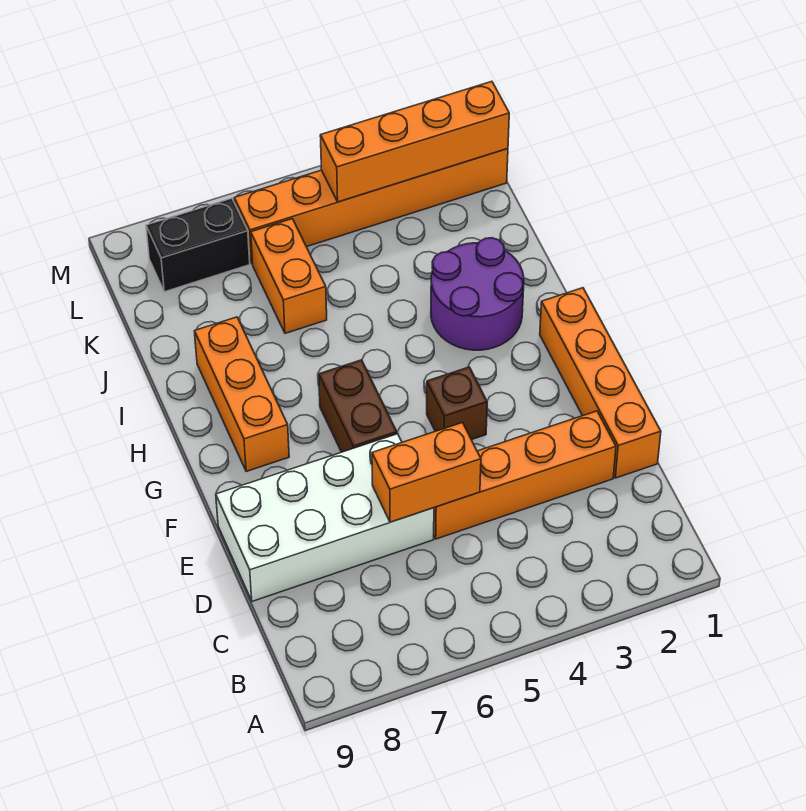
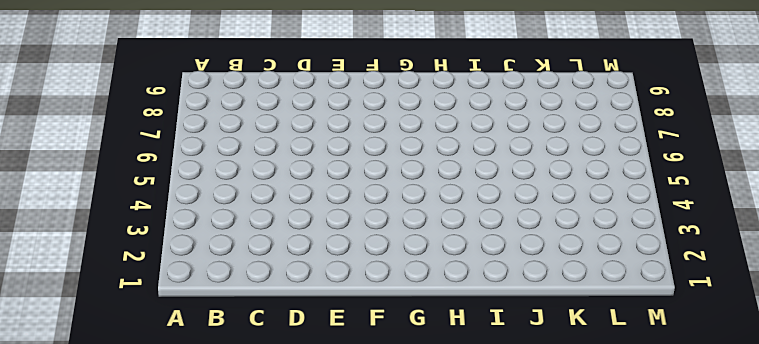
none -> orange 1x4 brick [540,288,661,478]
none -> orange 1x4 brick [434,411,616,539]
none -> white 2x4 brick [216,434,434,601]

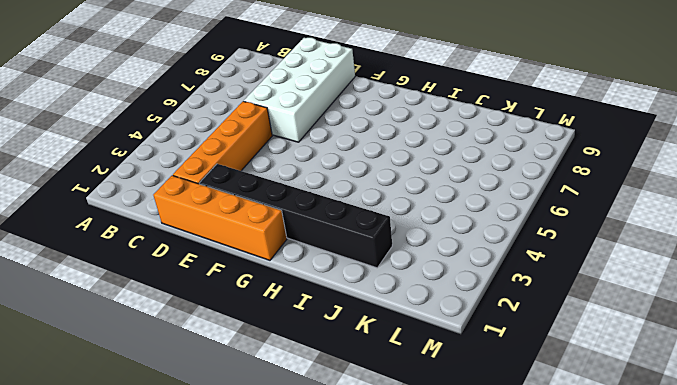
black 1x6 brick [200,164,392,268] -> purple 2x2 round brick [431,238,524,350]
none -> brown 1x1 brick [427,367,487,440]
none -> brown 1x2 brick [319,360,397,452]
none -> orange 1x3 brick [194,317,289,472]

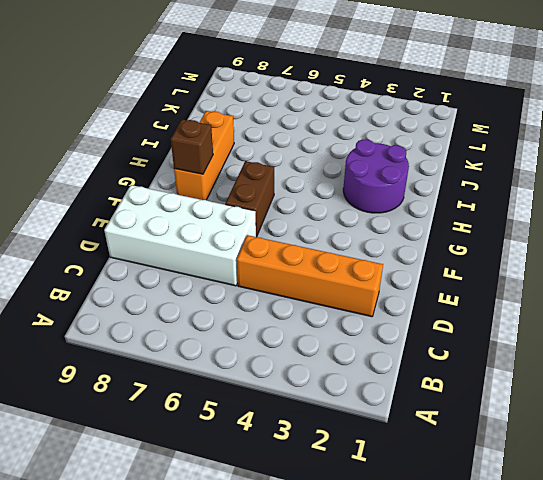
brown 1x1 brick [171,120,213,174] -> brown 1x1 brick moved to [427,367,487,440]
none -> orange 1x4 brick [540,288,661,478]
none -> orange 1x2 brick [251,219,327,333]
none -> orange 1x6 brick [234,149,508,264]

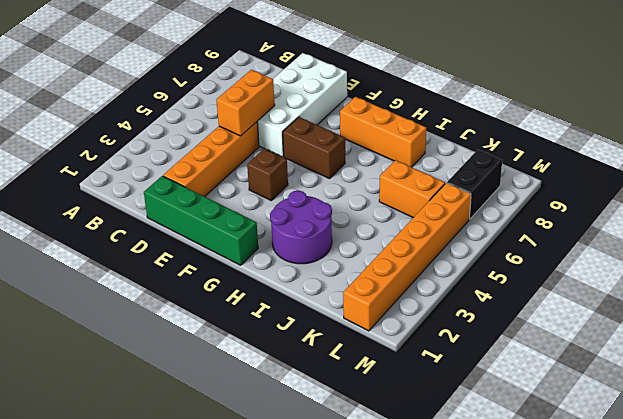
green 1x4 brick [144,176,258,265] -> orange 1x4 brick [540,288,661,478]
none -> orange 1x4 brick [320,81,509,202]

